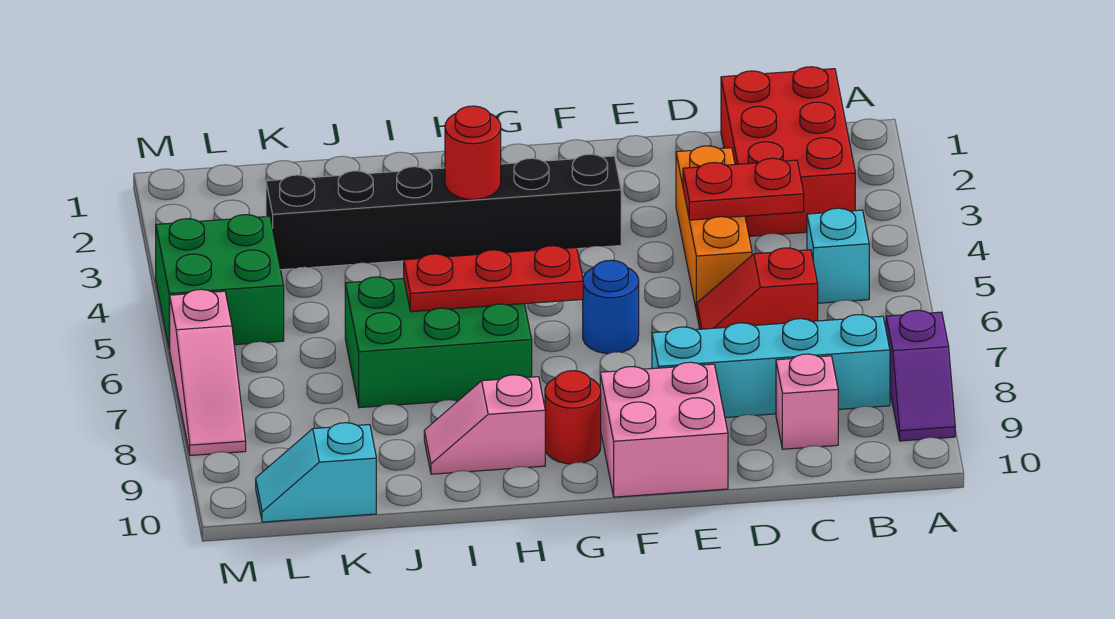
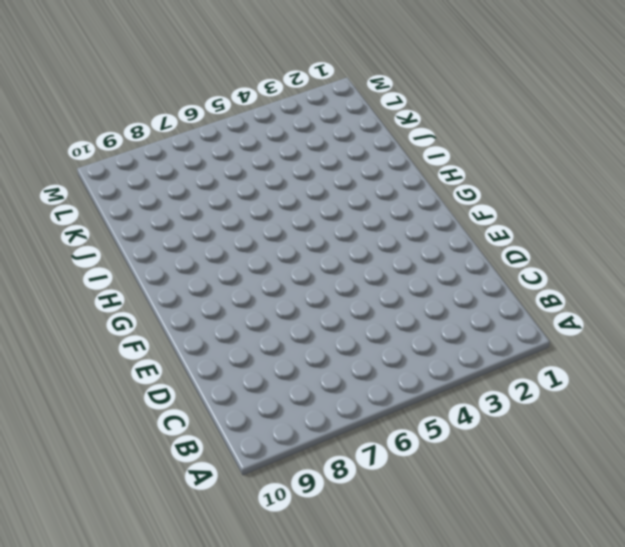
none -> purple 1x2 slope [886,310,955,441]
none -> red 2x3 brick [721,67,855,236]
none -> cyan 1x1 brick [807,208,869,303]

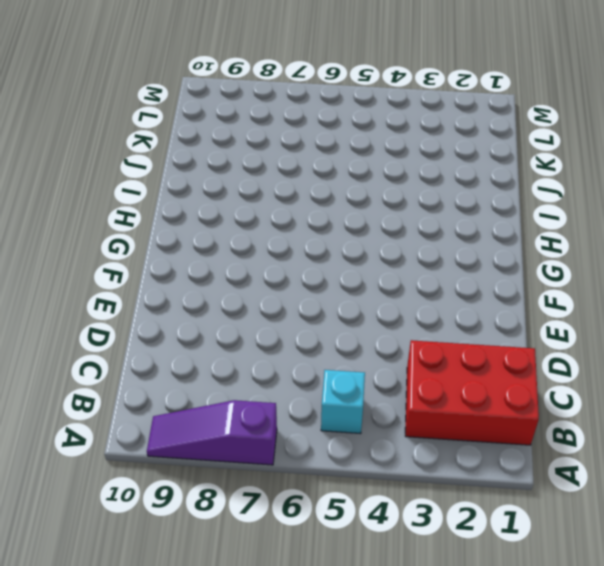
purple 1x3 slope [147,400,277,465] -> purple 1x2 slope [886,310,955,441]
none -> cyan 1x4 brick [652,315,890,417]
none -> red 1x2 slope [697,248,818,329]
none -> pink 1x1 brick [776,354,838,449]

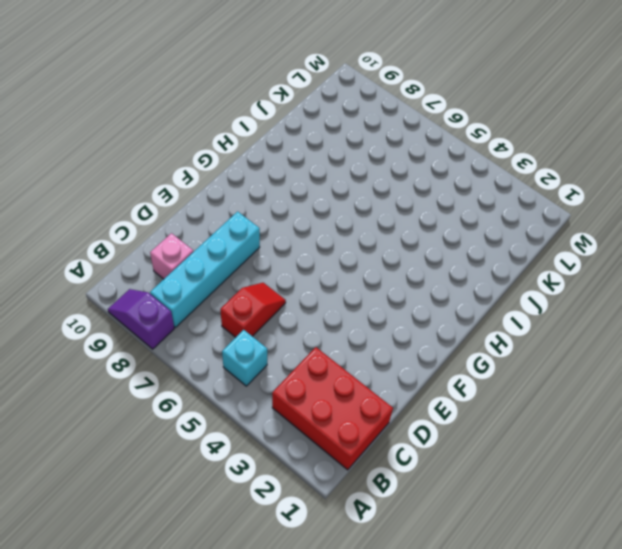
none -> orange 1x3 brick [676,146,752,312]
none -> pink 2x2 brick [600,362,728,497]
none -> black 1x6 brick [266,154,621,270]

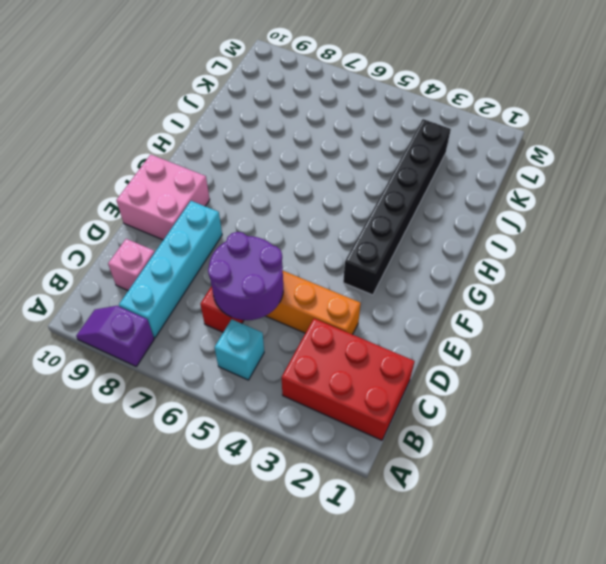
purple 2x2 round brick [208,232,283,320] -> none
none -> blue 1x1 round brick [583,260,639,354]
none -> red 1x1 round brick [545,371,601,464]
none -> green 2x3 brick [345,277,532,408]

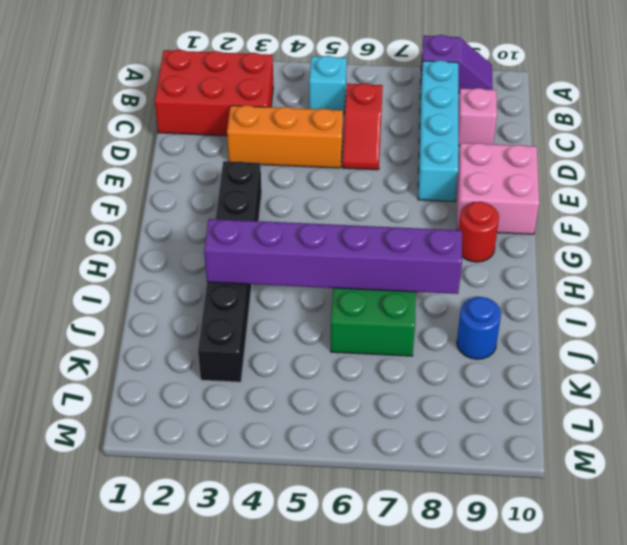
purple 1x6 brick [204,219,462,294] -> red 1x3 plate [404,246,583,312]
blue 1x1 round brick [457,297,501,359] -> blue 1x1 round brick moved to [583,260,639,354]
none -> pink 1x2 slope [424,375,545,474]
none -> cyan 1x2 slope [256,423,376,522]
none -> green 2x2 brick [156,215,284,349]

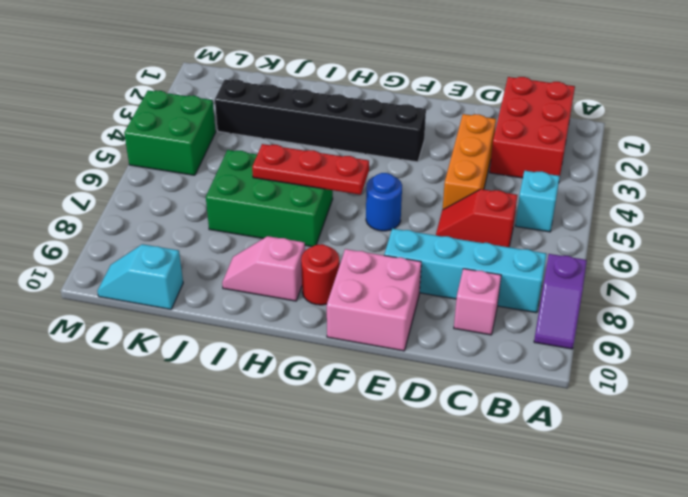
none -> pink 1x3 slope [170,289,246,455]
none -> red 1x2 plate [683,158,804,220]
none -> red 1x1 round brick [445,106,501,199]

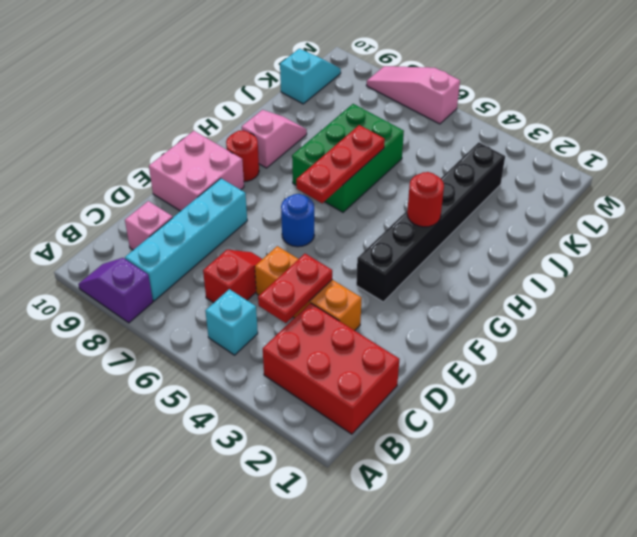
none -> green 2x2 brick [156,215,284,349]

